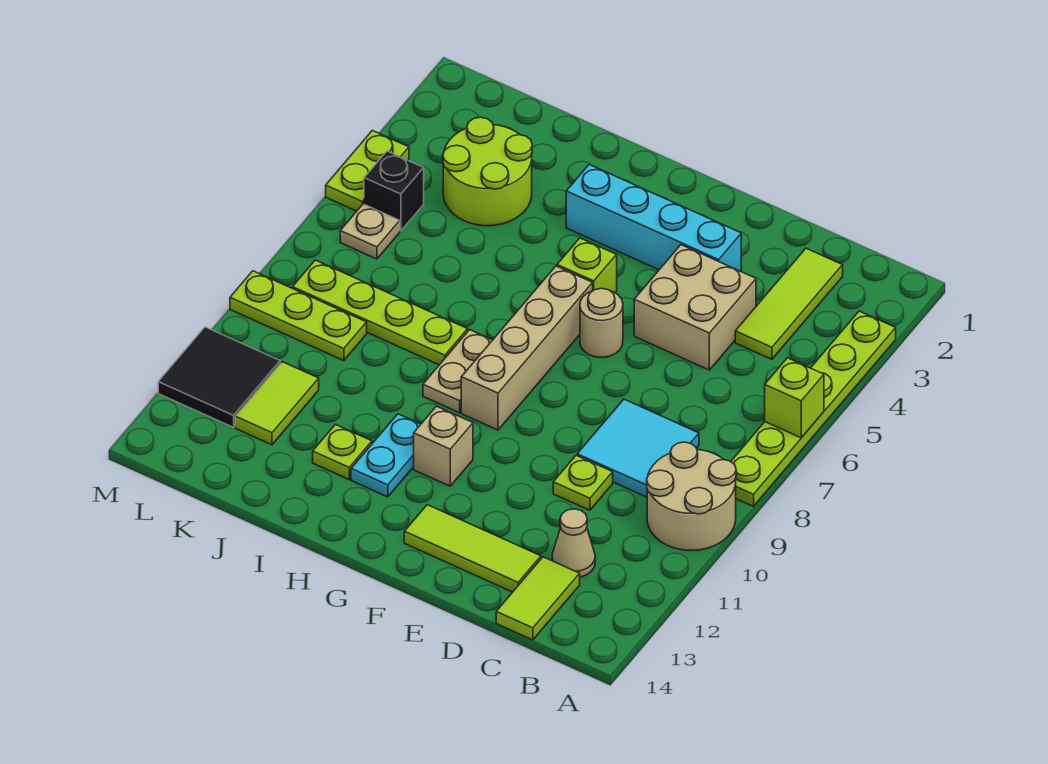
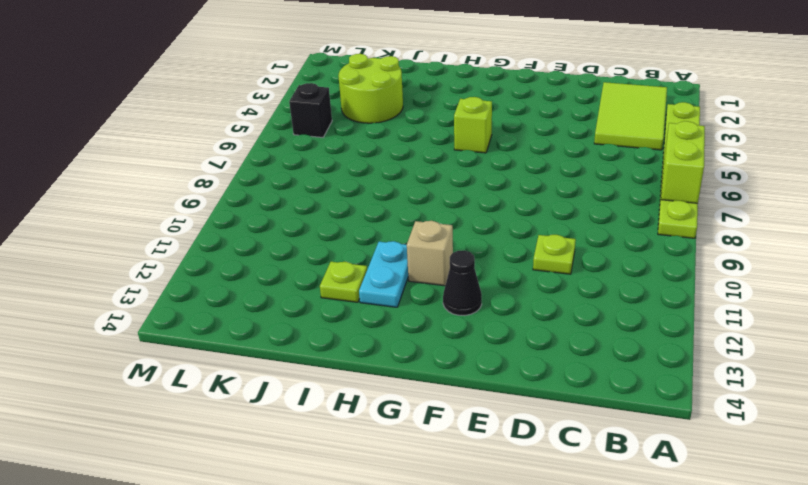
lime 1x2 brick [661,121,705,203] -> lime 1x1 brick [765,358,824,438]
lime 2x3 tile [594,82,667,150] -> lime 1x3 tile [735,248,843,359]
black 1x1 cone [443,250,482,315] -> none
none -> tan 2x2 round brick [647,442,736,550]
none -> cyan 2x2 tile [577,399,699,497]
none -> tan 1x1 cone [552,509,595,577]

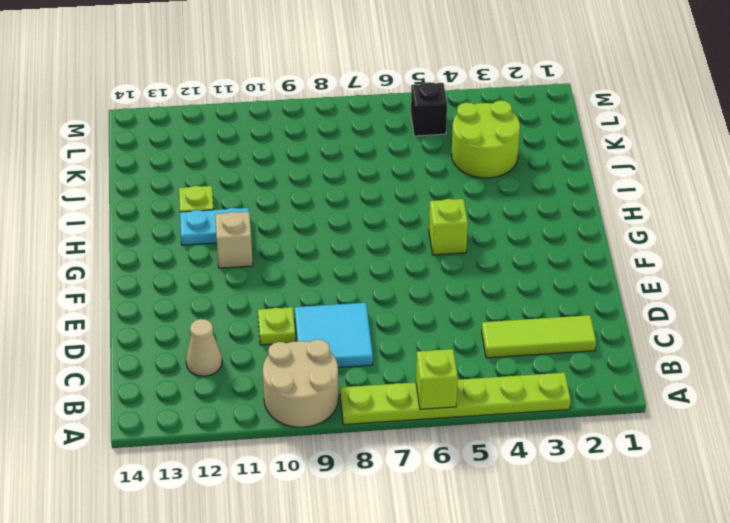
none -> lime 1x2 tile [496,557,580,640]
none -> tan 2x2 brick [634,245,756,370]
none -> lime 1x3 tile [404,505,541,592]

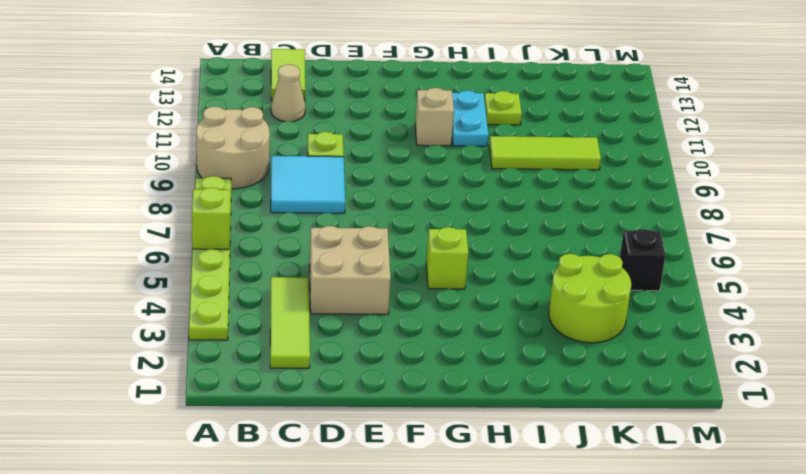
lime 1x3 tile [489,136,601,170] -> lime 1x3 tile moved to [404,505,541,592]
none -> cyan 1x4 brick [566,165,741,271]
none -> tan 1x1 round brick [580,288,623,358]
none -> tan 1x4 brick [461,266,593,430]

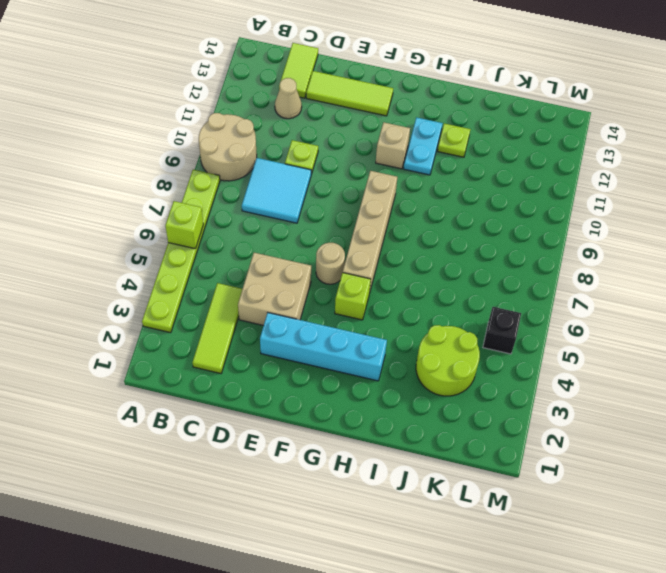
none -> tan 1x2 plate [423,330,492,413]
none -> lime 1x4 plate [292,260,468,365]
none -> lime 1x3 plate [230,271,367,361]

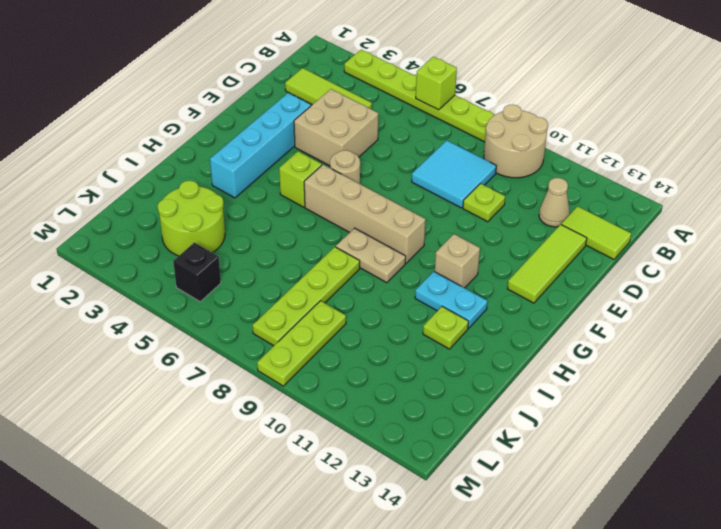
none -> lime 1x2 tile [235,362,319,445]
none -> tan 1x1 plate [340,204,400,259]
none -> black 2x2 tile [158,327,280,427]

